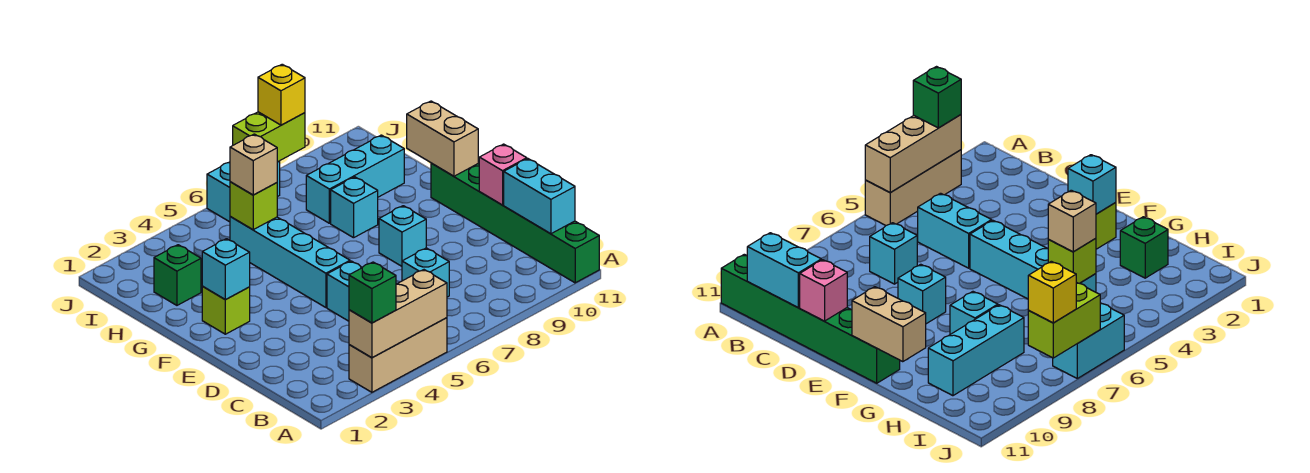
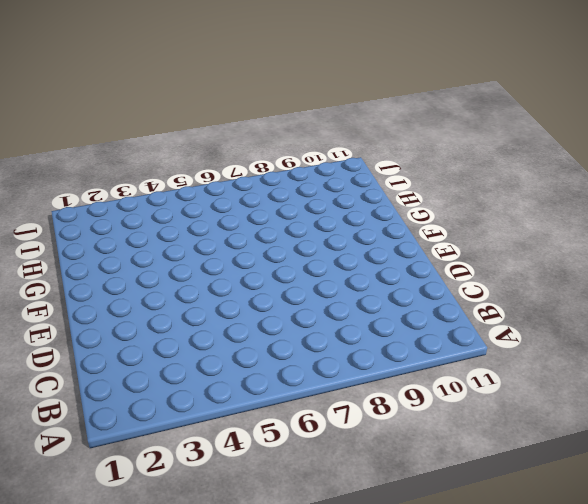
none -> tan 1x3 brick [349,318,447,392]
none -> green 1x6 brick [431,163,599,283]
none -> cyan 1x2 brick [327,261,362,321]

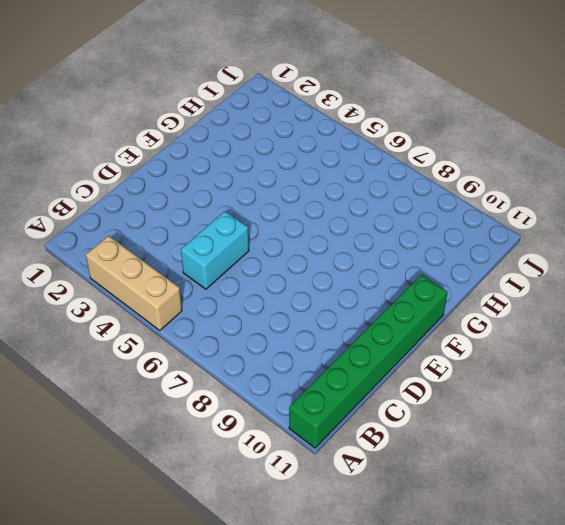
none -> cyan 1x1 brick [402,248,449,297]
none -> cyan 1x4 brick [230,217,350,307]
none -> cyan 1x1 brick [379,206,426,266]

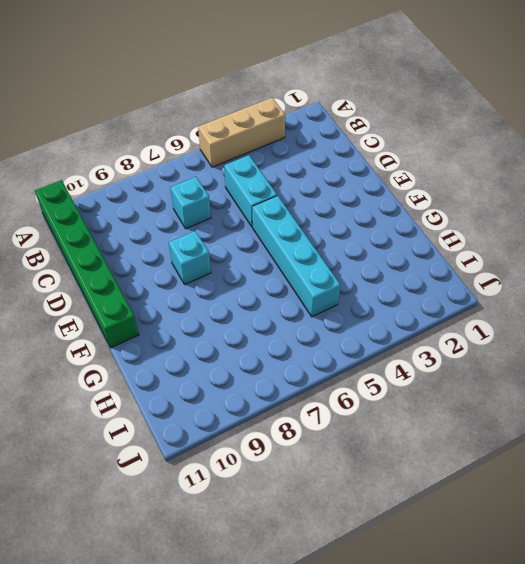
none -> lime 1x1 brick [202,287,250,334]
none -> cyan 1x1 brick [331,177,378,238]
none -> green 1x1 brick [154,245,201,305]

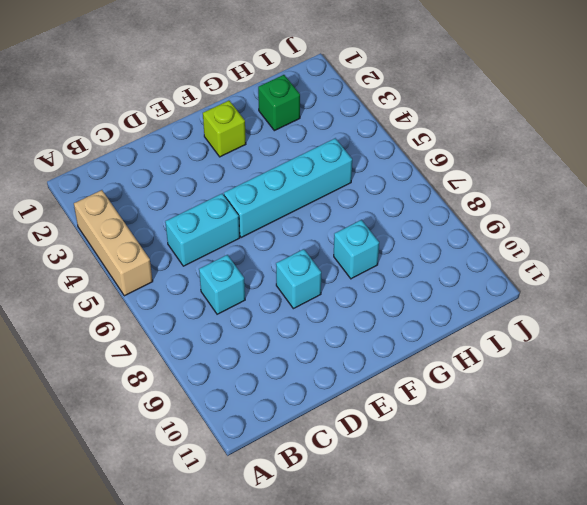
none -> green 1x6 brick [431,163,599,283]
none -> cyan 1x3 brick [306,135,404,223]
none -> cyan 1x2 brick [207,161,280,222]

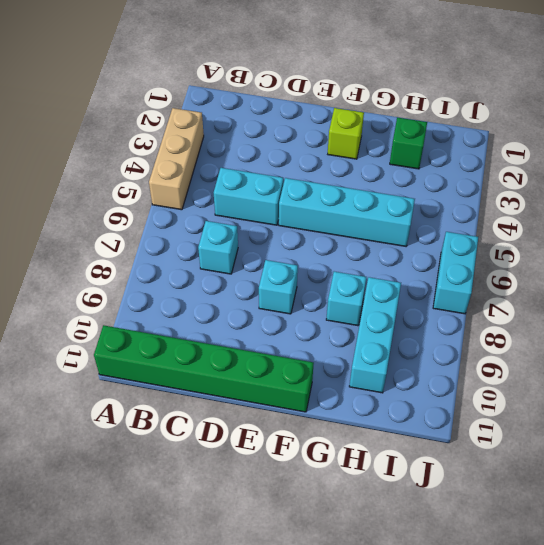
none -> tan 1x3 brick [349,270,447,358]
none -> cyan 1x2 brick [504,159,575,234]
none -> pink 1x1 brick [479,144,527,205]

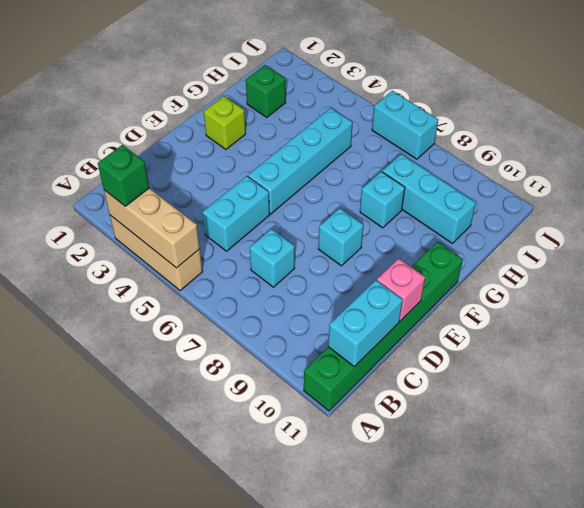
none -> cyan 1x1 brick [202,239,250,300]
none -> tan 1x2 brick [407,101,478,176]
none -> lime 1x1 brick [230,182,277,230]

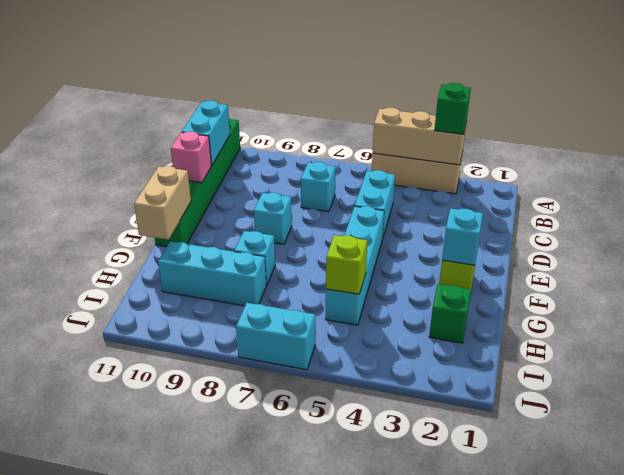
none -> lime 1x2 brick [233,112,305,162]
none -> tan 1x1 brick [230,134,277,195]
none -> yellow 1x1 brick [258,64,305,125]

